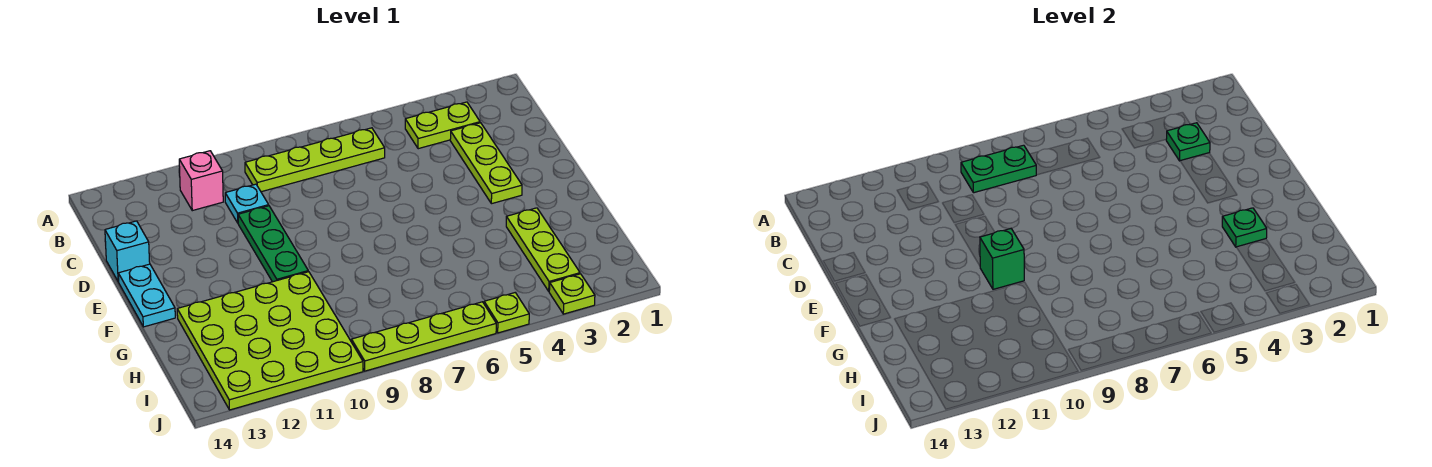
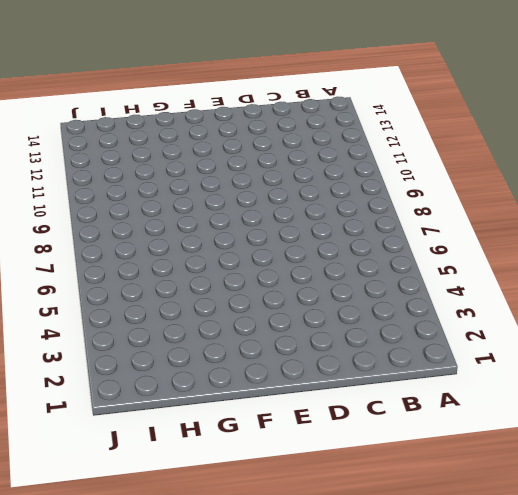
none -> lime 1x2 plate [405,102,480,149]
none -> lime 1x4 plate [245,128,385,192]
none -> pink 1x1 brick [179,151,223,211]

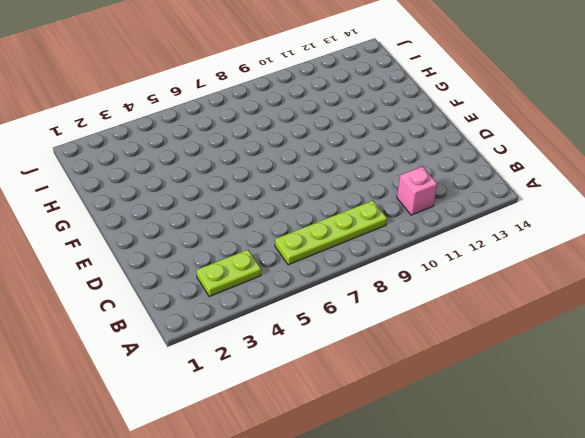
none -> lime 1x3 plate [450,123,522,204]
none -> cyan 1x1 plate [225,184,269,223]
none -> green 1x3 plate [238,206,308,282]

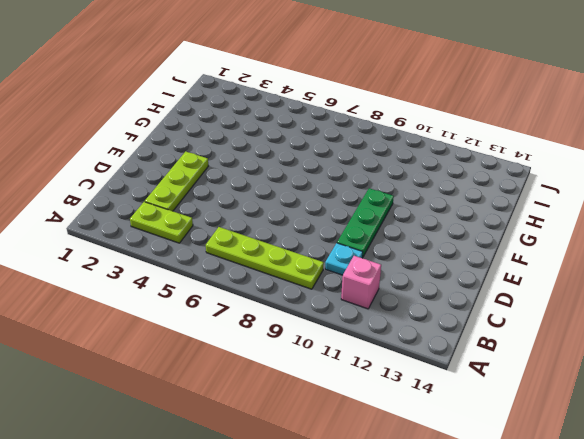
none -> cyan 1x1 brick [105,221,150,282]
none -> cyan 1x2 plate [118,264,175,327]
none -> lime 1x3 plate [506,208,580,291]

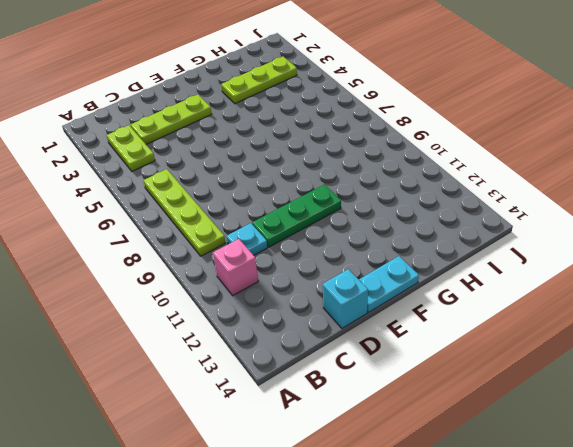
none -> lime 4x4 plate [177,272,363,410]
none -> lime 1x1 plate [549,274,595,314]
none -> lime 1x1 plate [484,293,529,333]

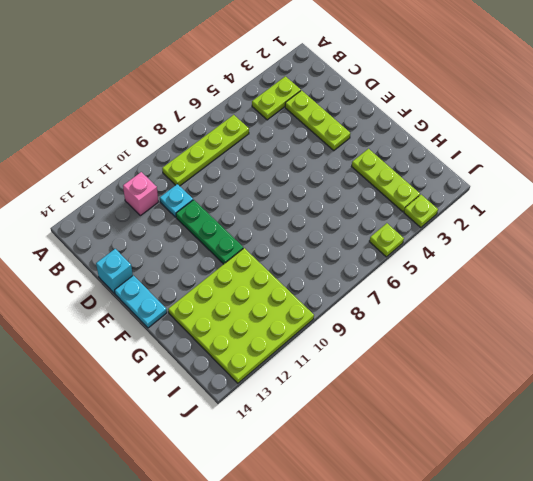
none -> lime 1x4 plate [351,302,496,371]
none -> green 1x2 plate [961,145,1036,193]
none -> green 1x1 plate [1166,123,1210,161]

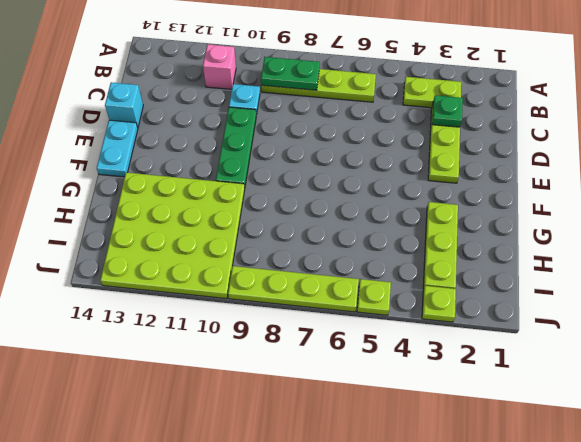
none -> green 1x1 brick [980,229,1024,289]
none -> green 1x1 plate [1222,208,1267,247]

